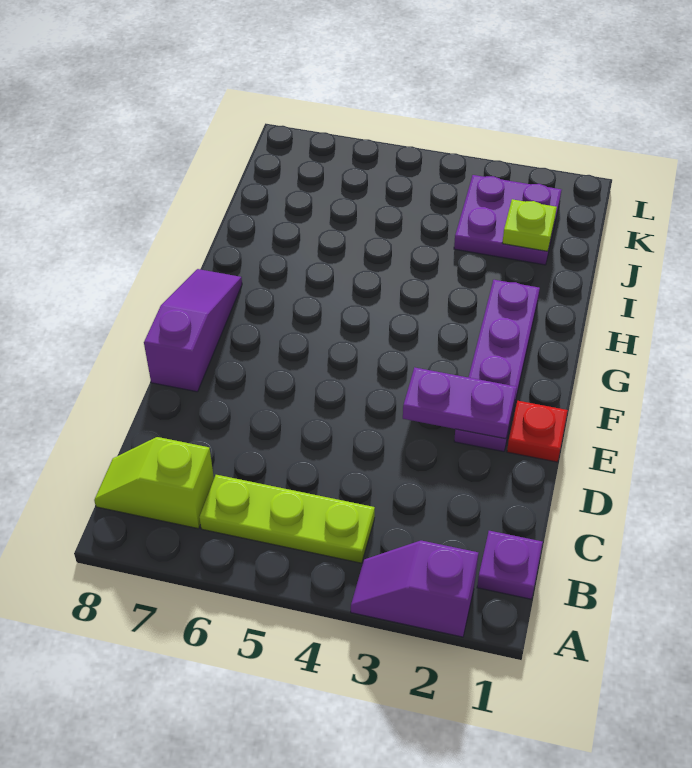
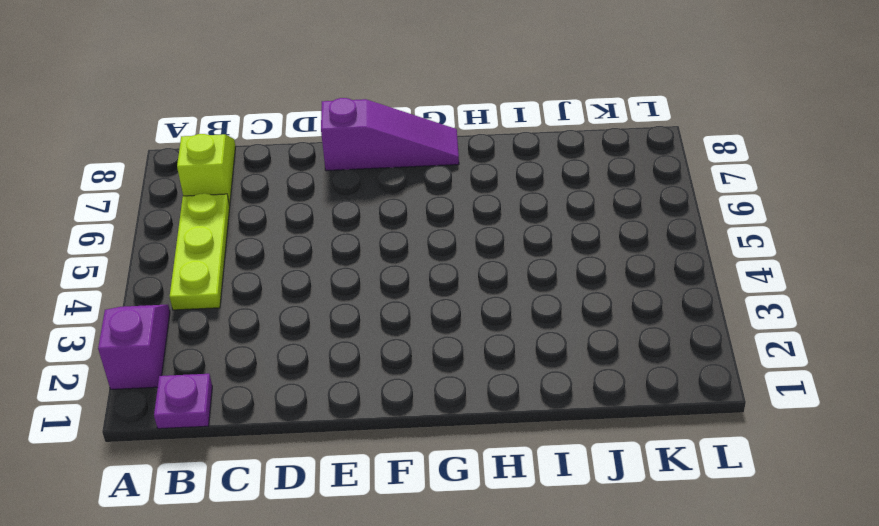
none -> red 1x1 plate [507,401,568,462]
none -> purple 1x4 plate [454,280,540,452]

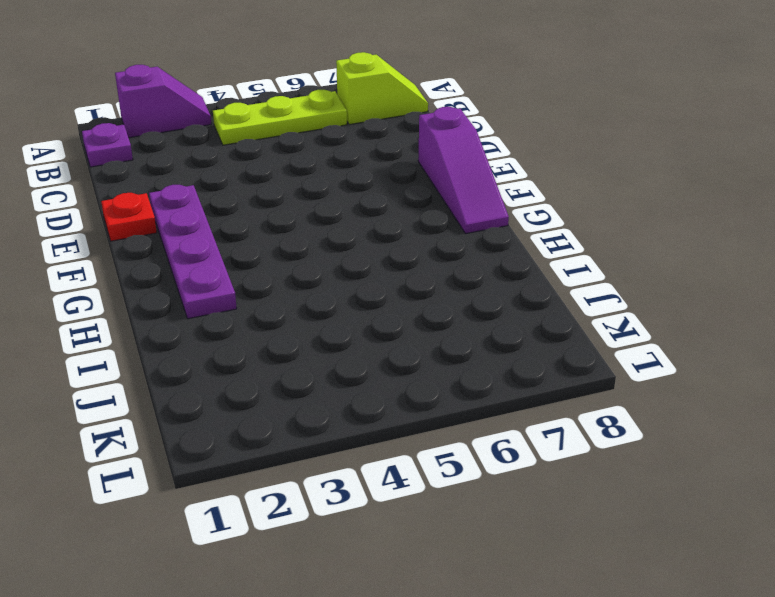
none -> purple 2x2 plate [454,175,561,265]
none -> purple 1x2 plate [403,367,517,439]

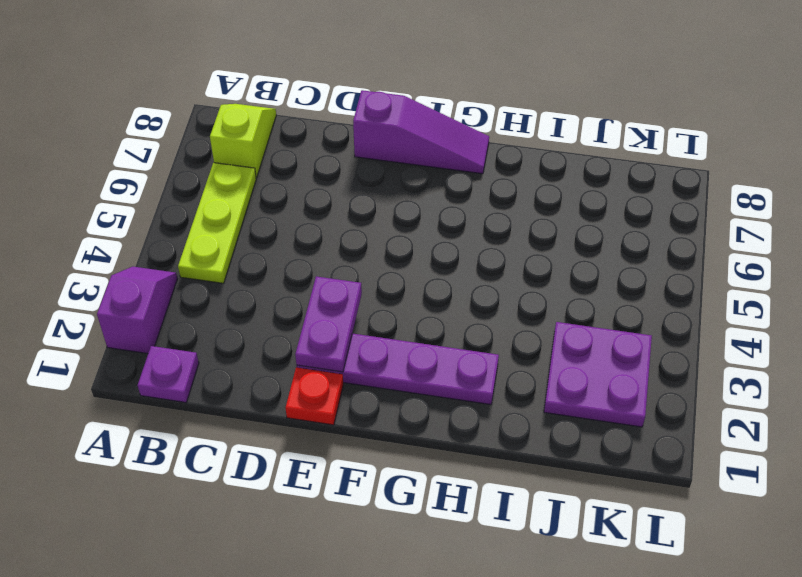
none -> lime 1x1 plate [502,199,557,251]

